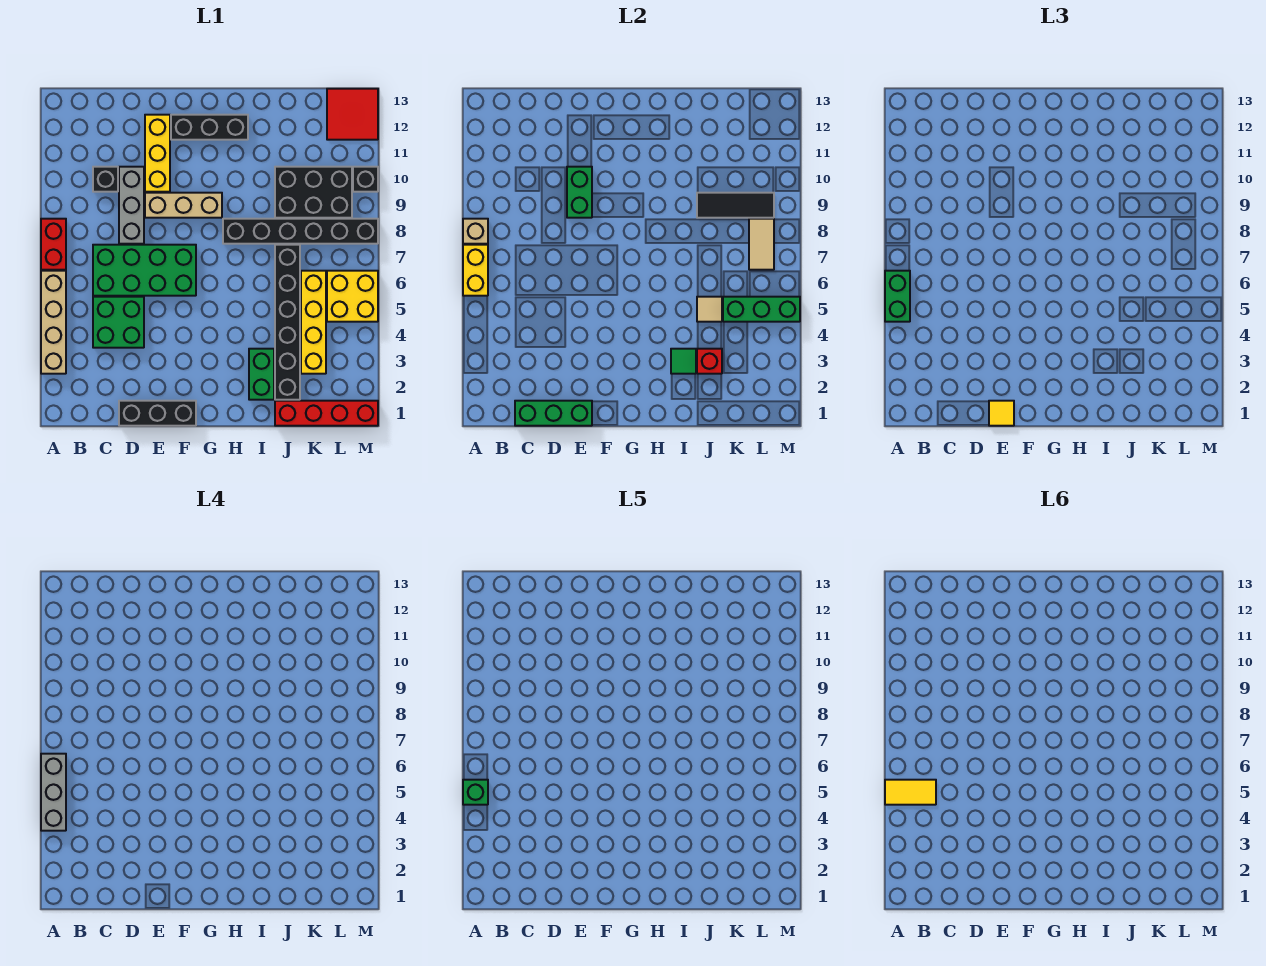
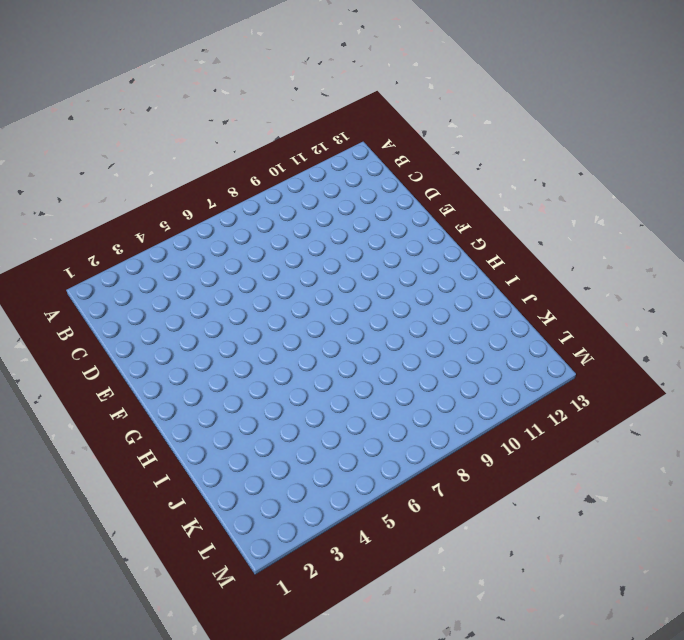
none -> tan 1x4 brick [41,271,66,374]
none -> red 1x2 brick [41,219,66,270]
none -> green 2x2 brick [93,297,144,348]
none -> green 2x4 brick [93,245,196,296]

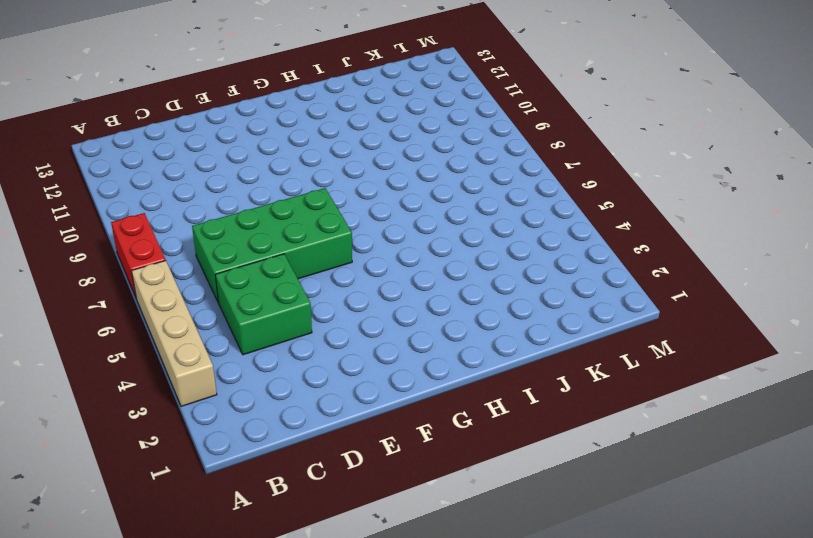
none -> black 1x1 brick [93,167,118,192]
none -> black 1x3 brick [119,401,196,426]
none -> grey 1x3 brick [119,167,144,244]
none -> tan 1x3 brick [145,193,222,218]

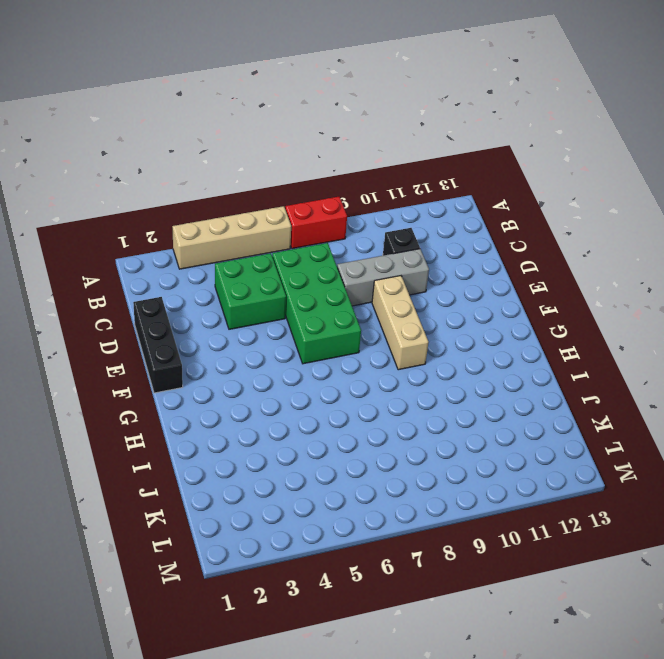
none -> yellow 1x3 brick [145,115,170,192]
none -> black 1x3 brick [171,115,248,140]
none -> black 1x6 brick [223,219,378,244]
none -> green 1x2 brick [249,349,274,400]

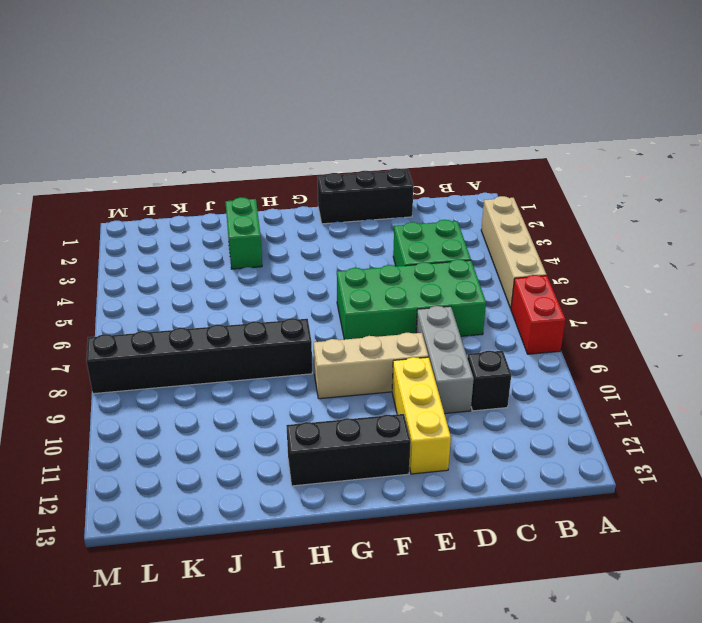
none -> red 1x4 brick [275,401,378,426]
none -> black 1x6 brick [275,245,300,400]
none -> black 2x3 brick [275,167,352,218]
none -> yellow 1x4 brick [301,271,326,374]

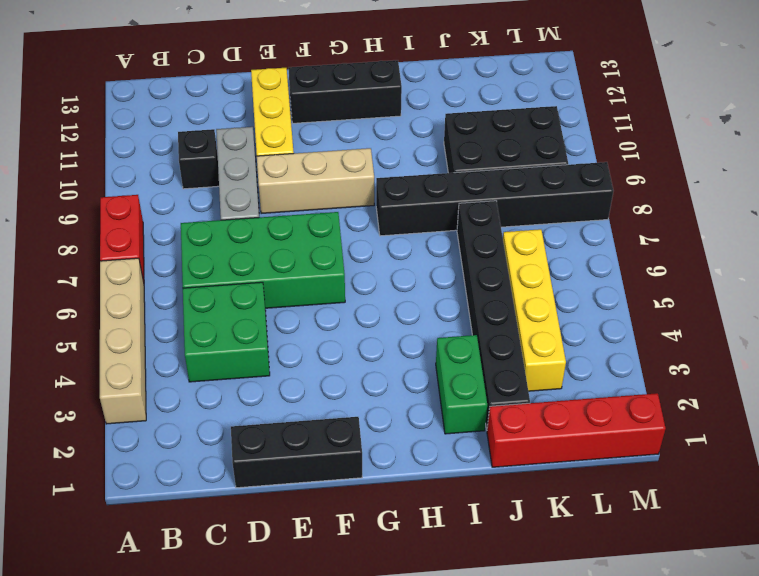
none -> yellow 2x2 brick [327,271,378,322]
none -> red 2x2 tile [327,89,378,140]
none -> black 1x1 brick [353,167,378,192]
none -> yellow 1x2 brick [463,245,488,296]

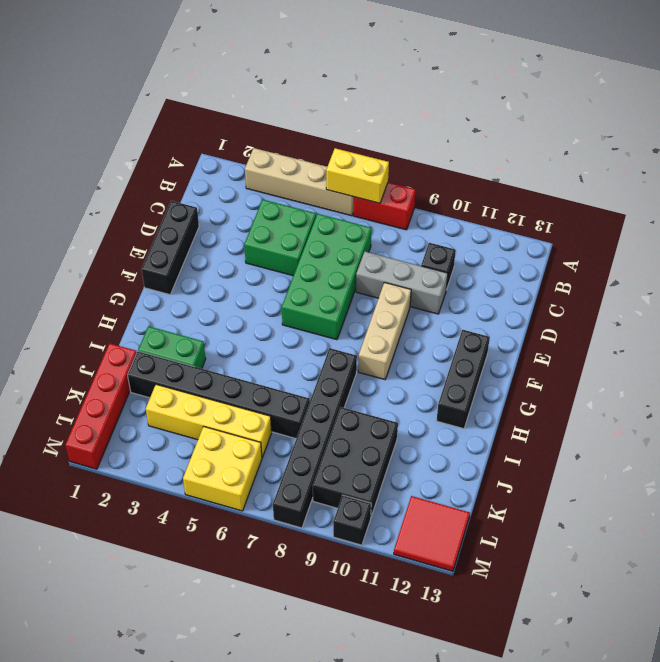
none -> yellow 1x3 brick [145,115,170,192]
none -> tan 1x1 brick [463,219,488,244]
none -> green 1x3 brick [515,401,592,426]
none -> green 1x2 brick [567,167,592,218]

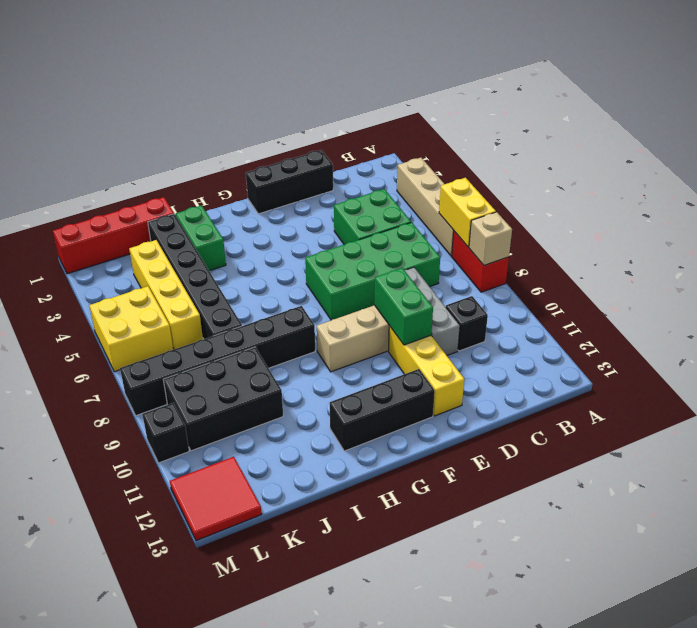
none -> green 1x3 brick [515,401,592,426]
none -> green 1x1 tile [671,349,696,374]
none -> red 1x1 brick [697,349,722,374]
none -> tan 1x1 tile [697,297,722,322]

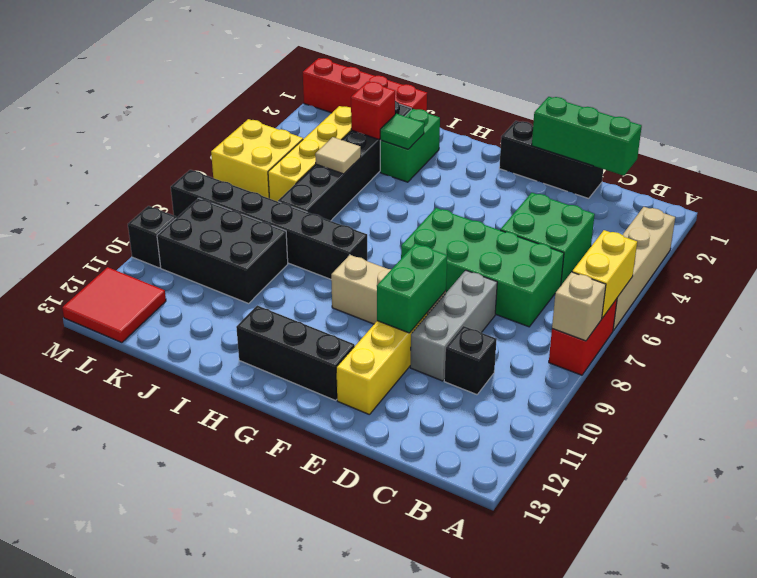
none -> black 1x3 tile [697,193,774,218]
none -> green 1x3 brick [723,297,800,322]
none -> tan 1x2 tile [749,219,774,270]
none -> green 1x2 brick [885,271,910,322]

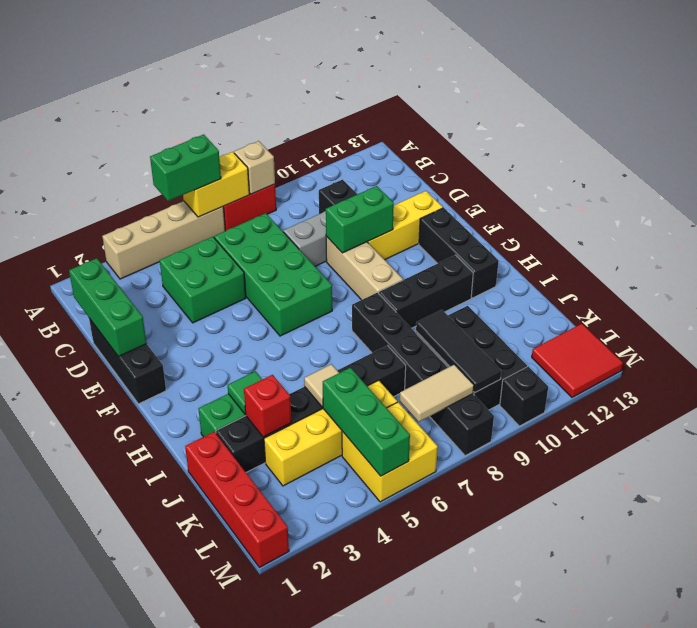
black 1x3 brick [379,255,473,328] -> none
none -> yellow 1x1 tile [989,401,1014,426]
none -> grey 1x3 brick [41,754,66,831]
none -> green 1x1 brick [463,780,488,805]
none -> yellow 1x2 tile [885,780,936,805]

